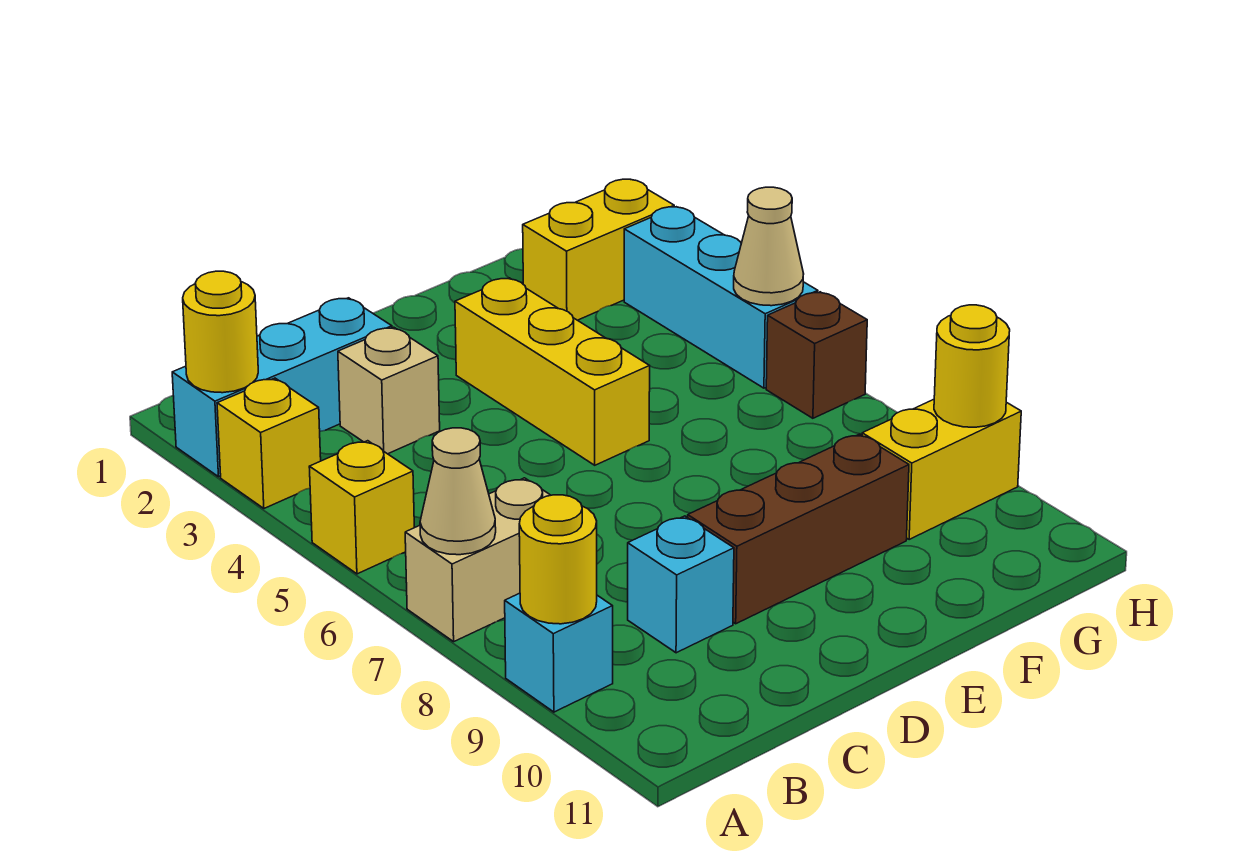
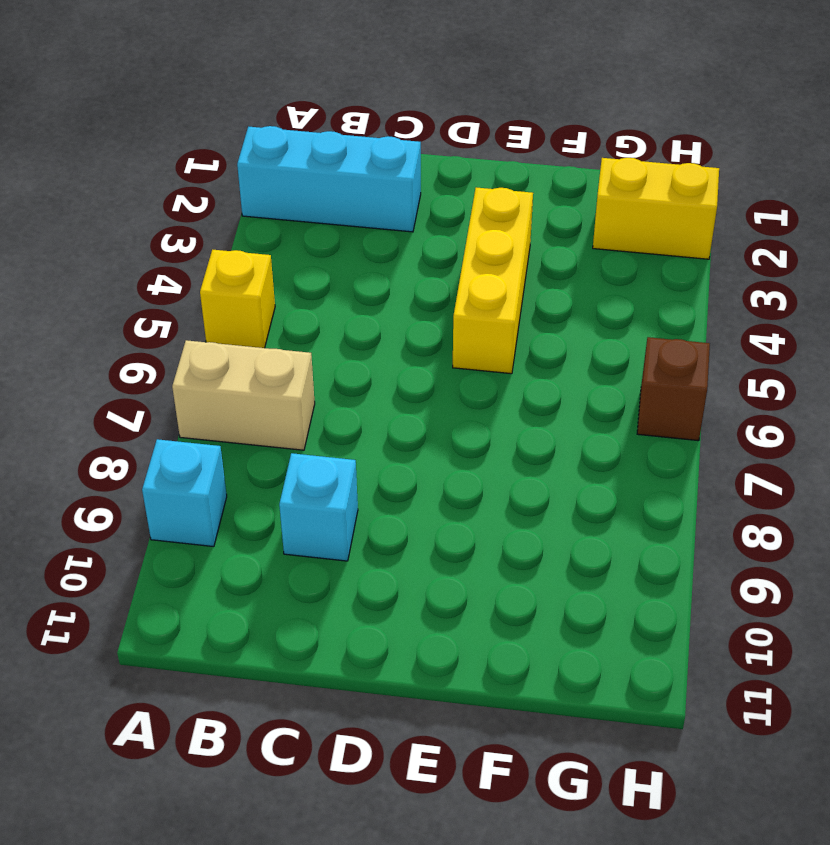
none -> yellow 1x1 brick [217,378,321,508]
none -> tan 1x1 brick [338,327,440,454]
none -> brown 1x3 brick [688,434,909,624]

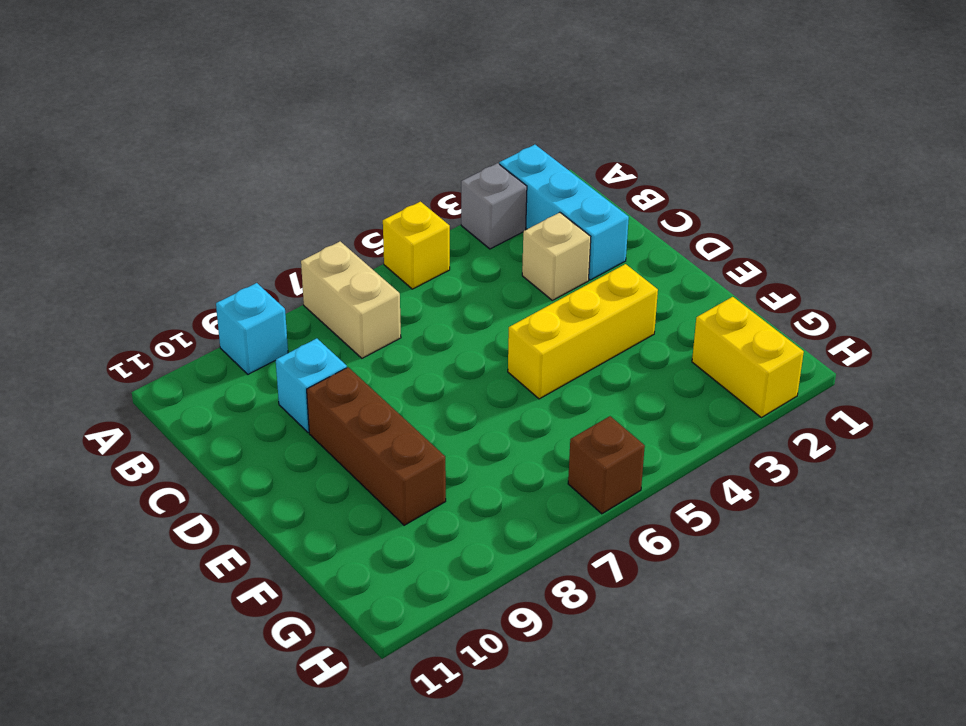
grey 1x1 brick [461,163,527,249] -> yellow 1x1 brick [217,378,321,508]
none -> yellow 1x2 brick [862,399,1021,540]
none -> cyan 1x3 brick [624,207,818,388]
none -> yellow 1x1 round brick [183,271,258,393]

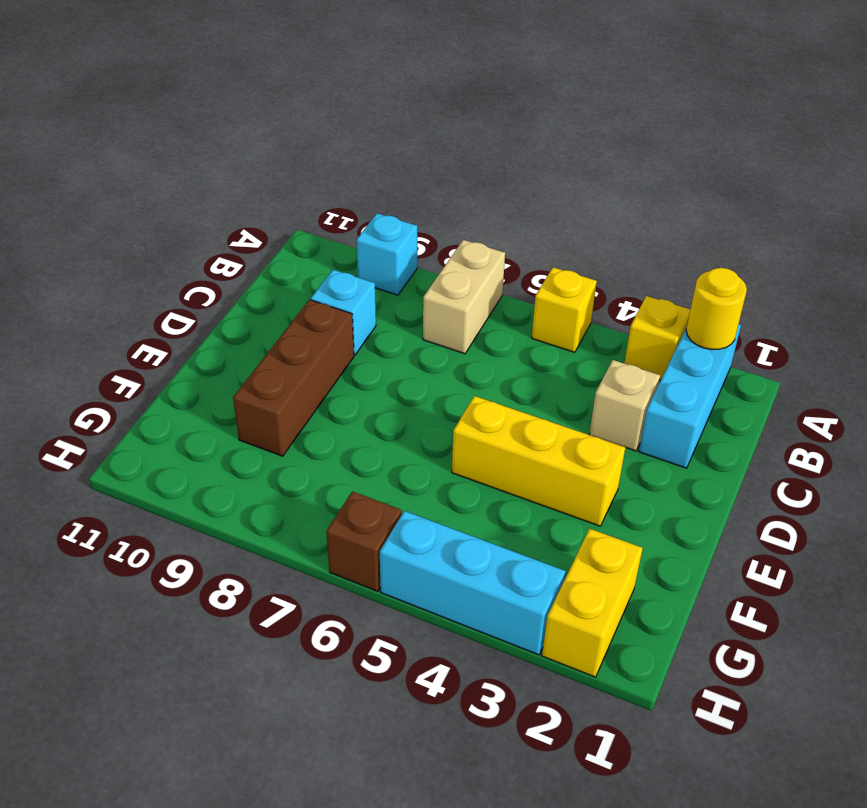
none -> yellow 1x2 brick [862,399,1021,540]
none -> tan 1x1 cone [420,428,496,555]
none -> yellow 1x1 round brick [519,495,597,624]

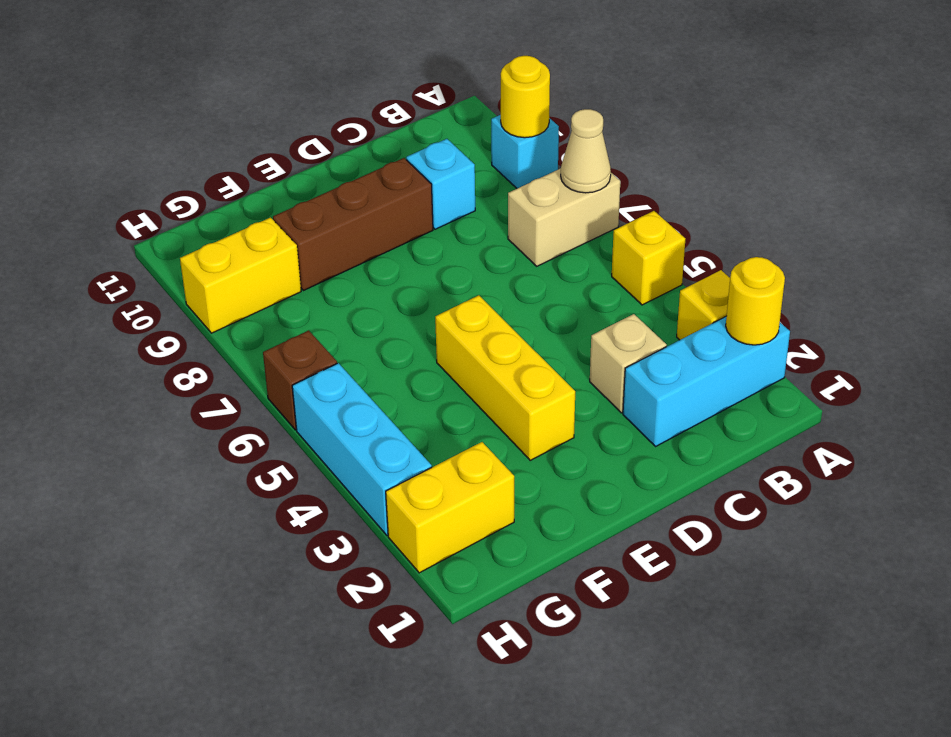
none -> tan 1x1 cone [734,187,804,306]
none -> yellow 1x1 round brick [934,305,1010,427]

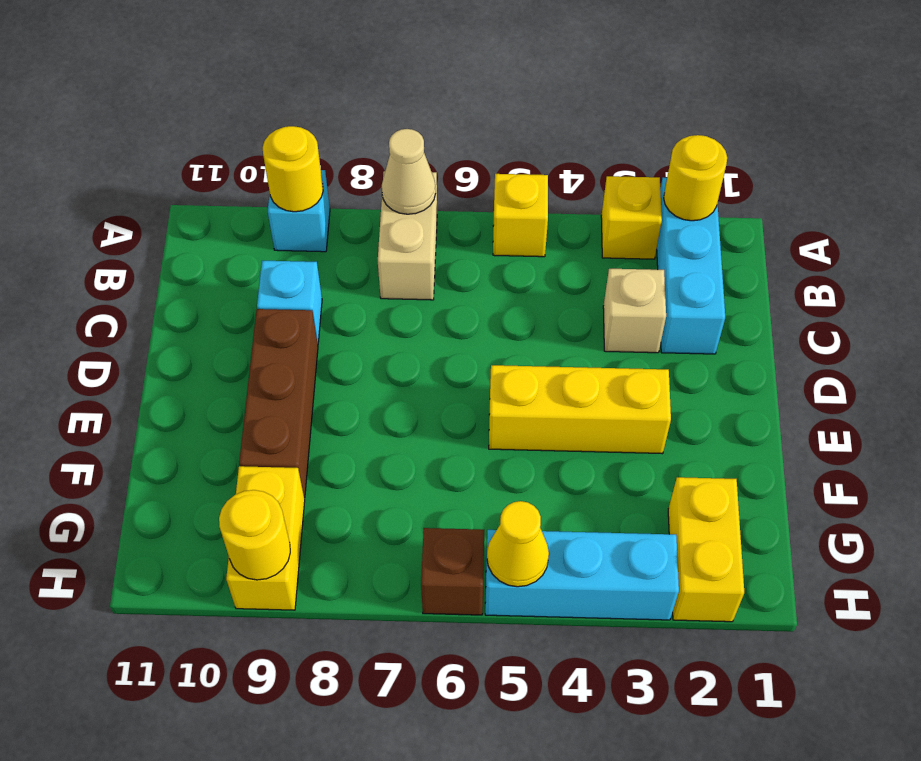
yellow 1x1 cone [487,501,549,587] -> tan 1x1 cone [734,187,804,306]

